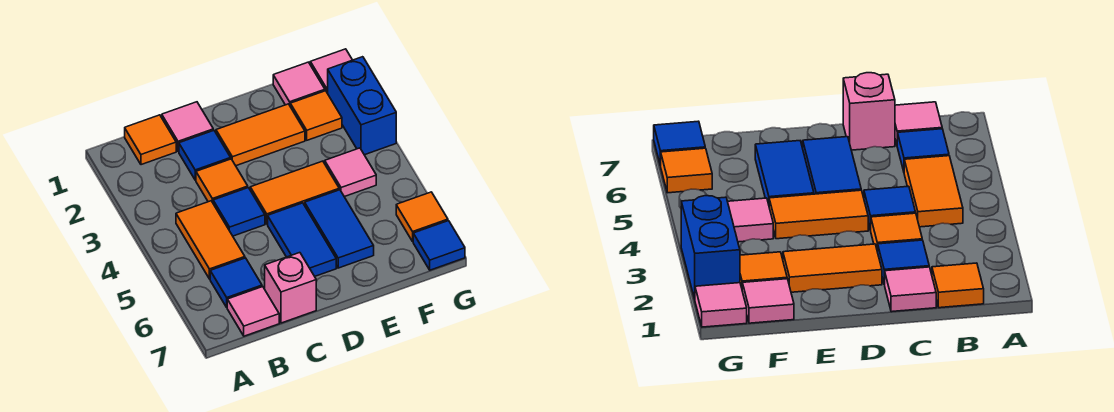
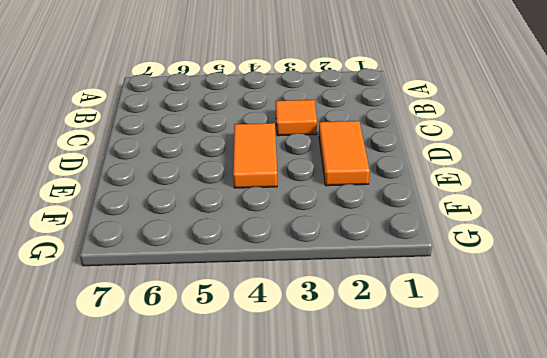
none -> orange 1x1 tile [125,115,176,165]
none -> orange 1x2 tile [176,201,245,279]
none -> blue 1x1 tile [210,258,262,307]

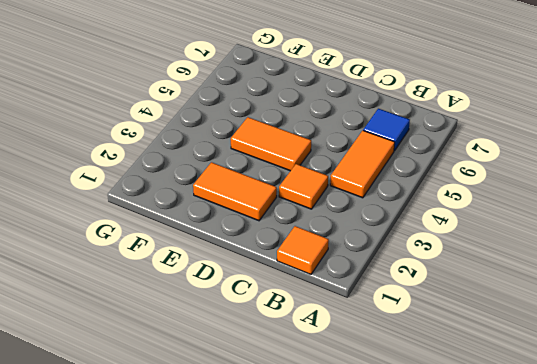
none -> pink 1x1 tile [227,287,279,336]
none -> pink 1x1 tile [162,102,213,151]
none -> blue 1x1 tile [179,130,231,180]

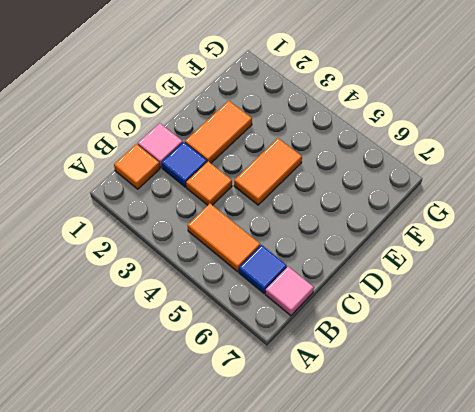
none -> blue 1x1 tile [213,188,265,236]
none -> pink 1x1 brick [265,253,316,323]
none -> blue 1x2 tile [268,203,336,276]

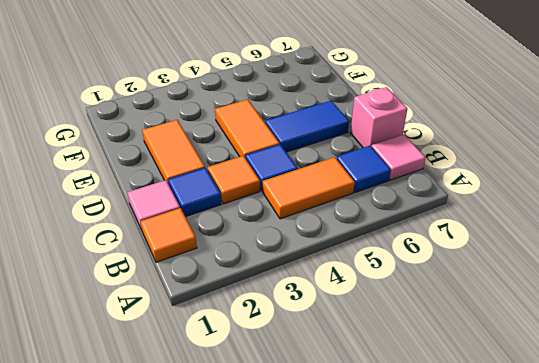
none -> blue 1x2 tile [305,190,374,268]
none -> pink 1x1 tile [273,62,325,105]
none -> orange 1x1 tile [290,91,342,140]

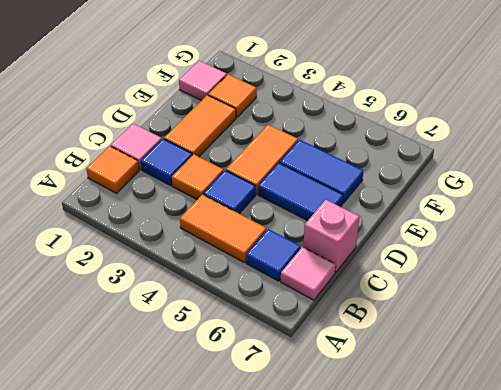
none -> pink 1x1 tile [325,148,376,197]
none -> pink 1x1 tile [310,49,352,93]
none -> blue 1x2 brick [328,57,396,155]

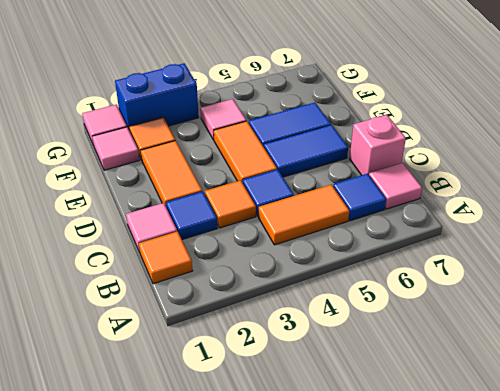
none -> orange 1x1 tile [396,192,448,241]
none -> blue 1x1 tile [413,221,465,270]

